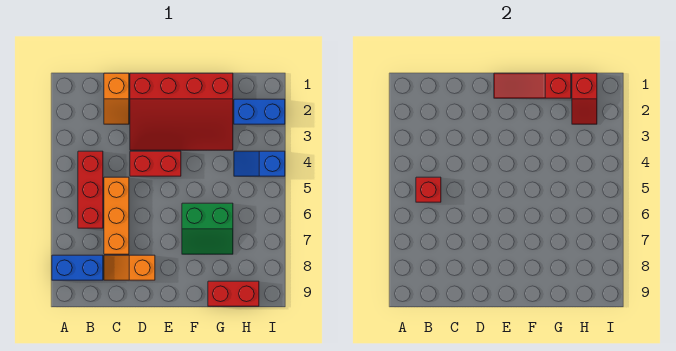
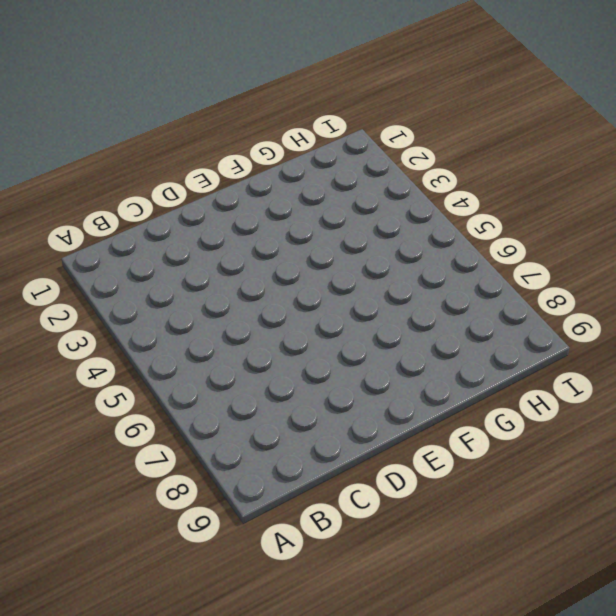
none -> blue 1x2 brick [52,255,103,280]
none -> red 1x3 brick [78,151,103,228]
none -> orange 1x2 slope [104,73,129,124]

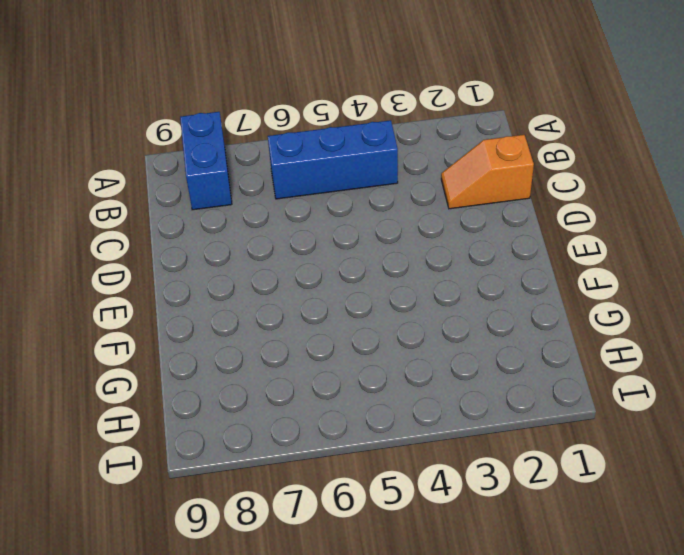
blue 1x3 brick [268,120,398,199] -> red 1x3 brick [78,151,103,228]
none -> orange 1x3 brick [104,177,129,254]
none -> orange 1x2 slope [104,255,155,280]
none -> red 3x4 slope [130,73,233,150]

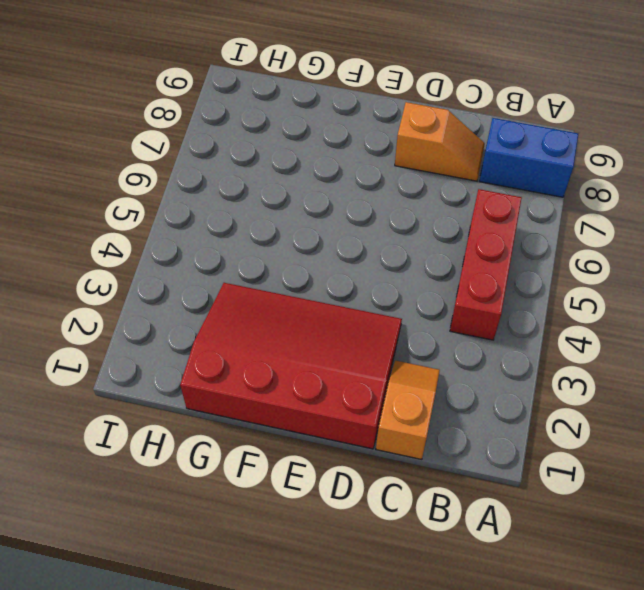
none -> orange 1x3 brick [104,177,129,254]
none -> red 1x2 brick [130,151,181,176]
none -> green 2x2 slope [182,203,233,254]

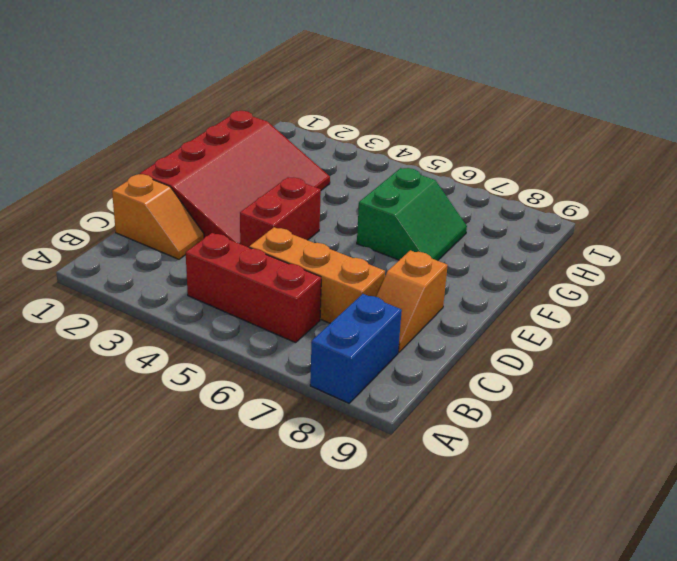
none -> red 1x2 brick [208,281,259,306]
none -> blue 1x2 brick [234,99,285,124]
none -> blue 1x2 slope [234,151,285,176]

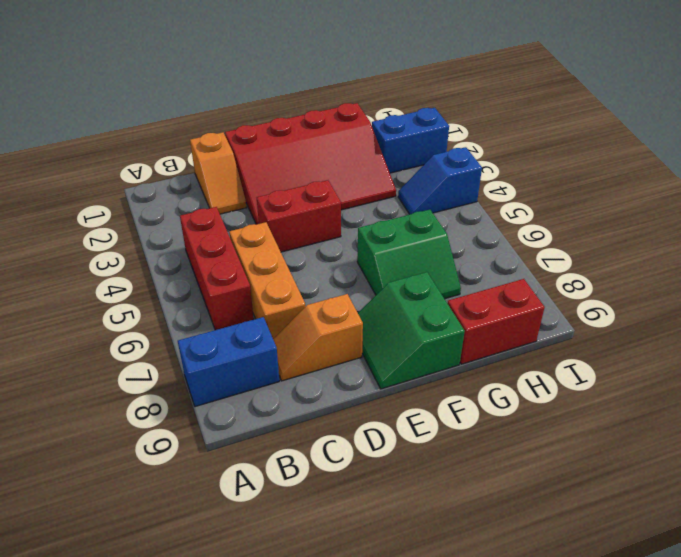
green 2x2 slope [358,272,465,389] -> none
none -> red 1x1 brick [416,177,441,202]
none -> red 1x3 slope [494,73,571,98]
none -> red 1x2 slope [572,73,597,124]

